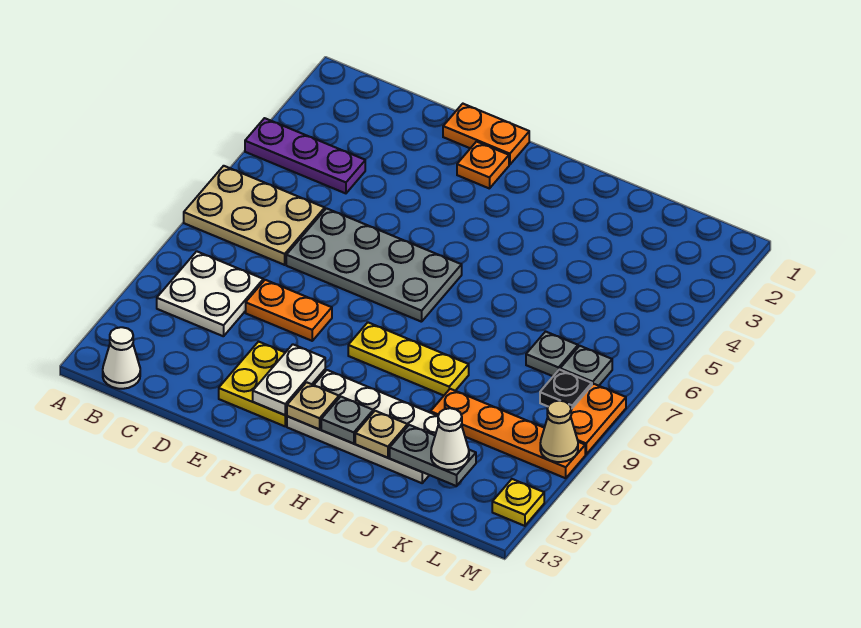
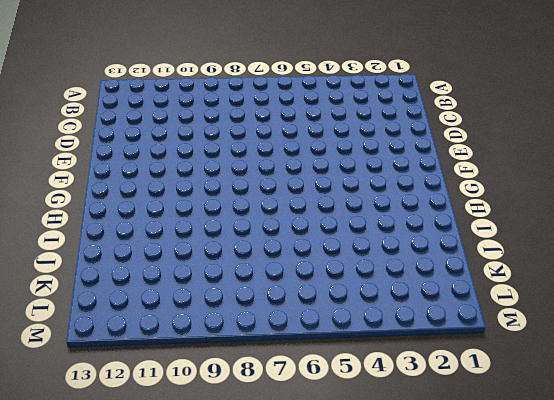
none -> purple 1x3 plate [245,118,365,193]
none -> tan 2x3 plate [184,166,325,265]
none -> white 2x2 plate [157,251,263,336]

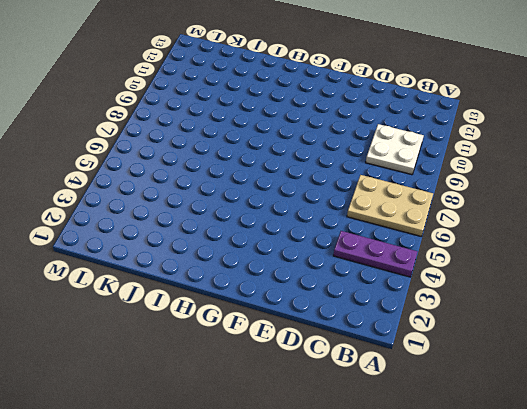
none -> white 1x1 cone [103,327,140,389]
none -> grey 2x4 plate [286,208,462,322]
none -> orange 1x2 plate [246,280,332,341]

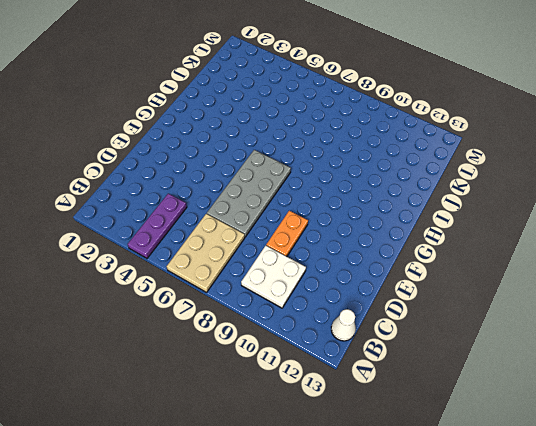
none -> orange 1x2 plate [443,104,529,165]
none -> yellow 2x2 plate [219,342,325,426]
none -> orange 1x1 plate [457,142,509,189]

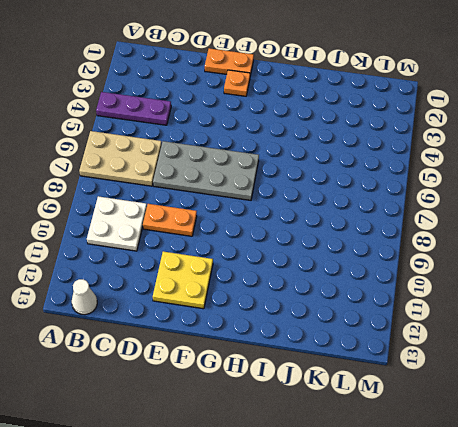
none -> yellow 1x3 plate [348,323,469,395]
none -> white 2x4 plate [287,370,439,483]
none -> orange 1x4 plate [431,389,585,478]

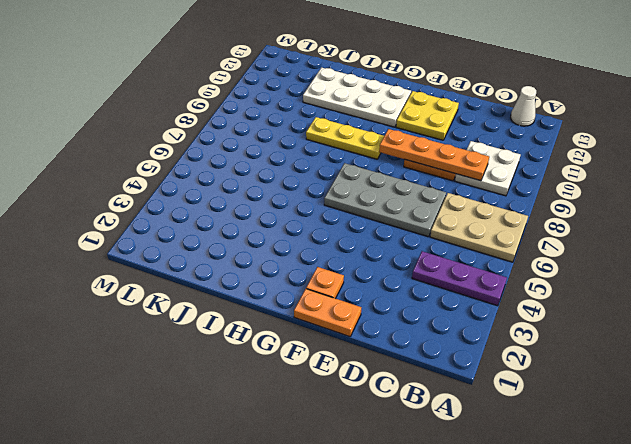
orange 1x4 plate [379,129,489,181] -> orange 1x4 plate moved to [431,389,585,478]
none -> grey 1x1 plate [526,332,578,376]
none -> grey 1x1 plate [560,346,612,386]
none -> black 1x1 plate [540,370,592,409]

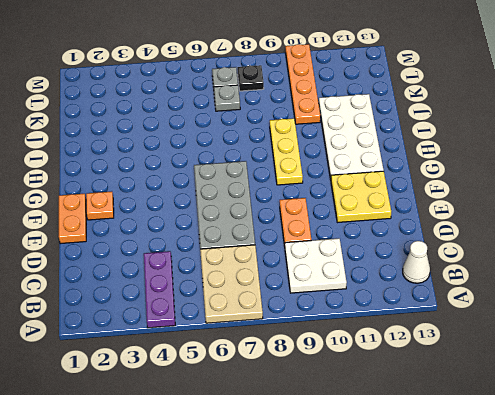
none -> orange 1x2 plate [571,384,626,454]
none -> yellow 1x1 plate [492,479,544,526]
none -> white 1x2 plate [253,344,325,415]

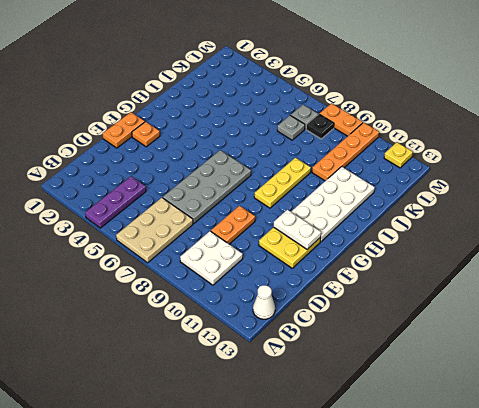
none -> tan 1x1 plate [287,382,339,429]
none -> grey 1x1 plate [321,397,373,443]
none -> tan 1x1 plate [355,411,408,458]

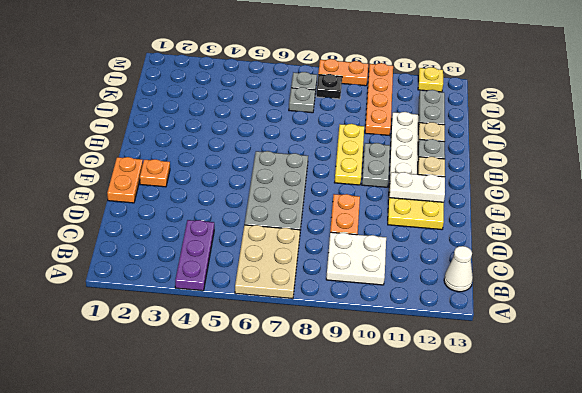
grey 1x2 plate [362,143,390,187] -> none
none -> tan 1x1 cone [540,401,578,462]
none -> white 1x1 cone [431,408,469,470]

